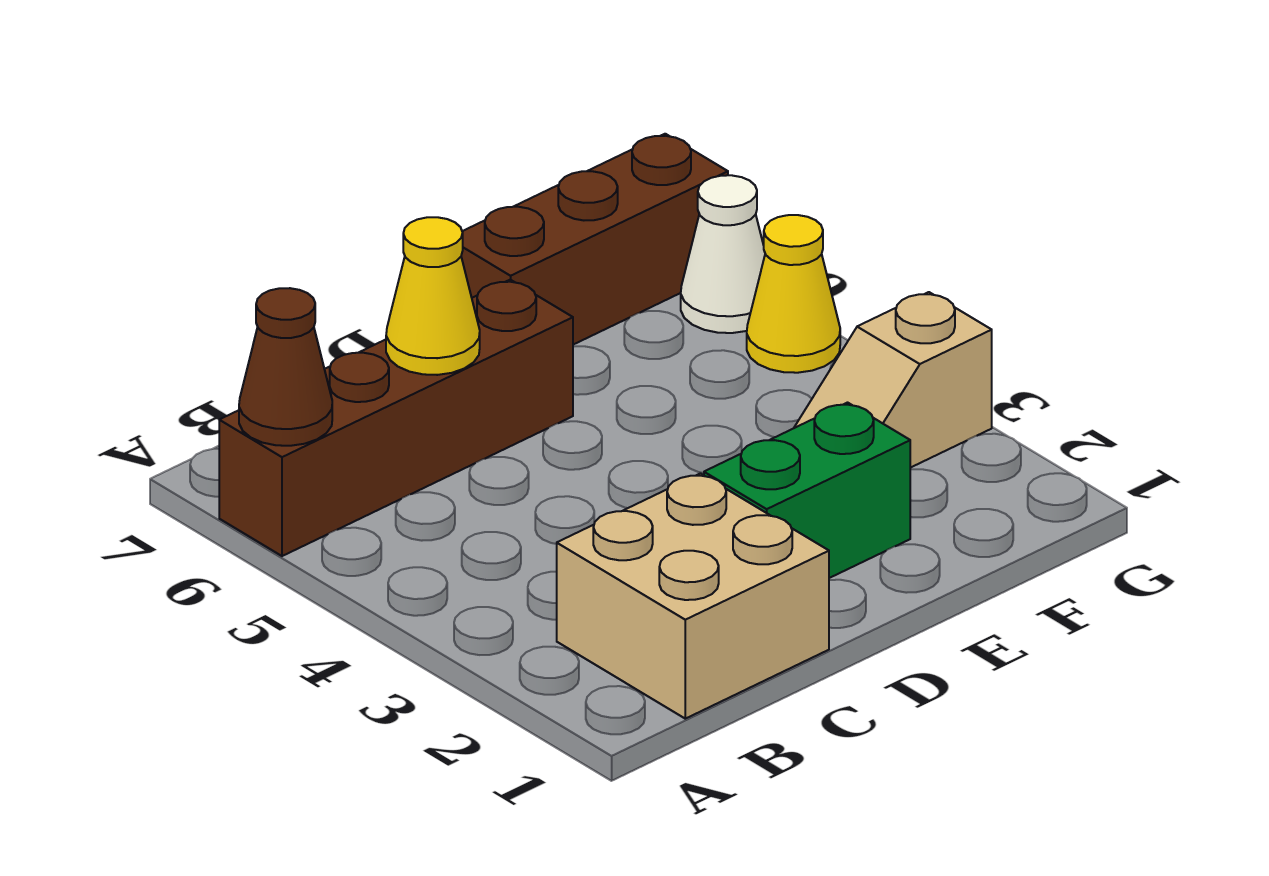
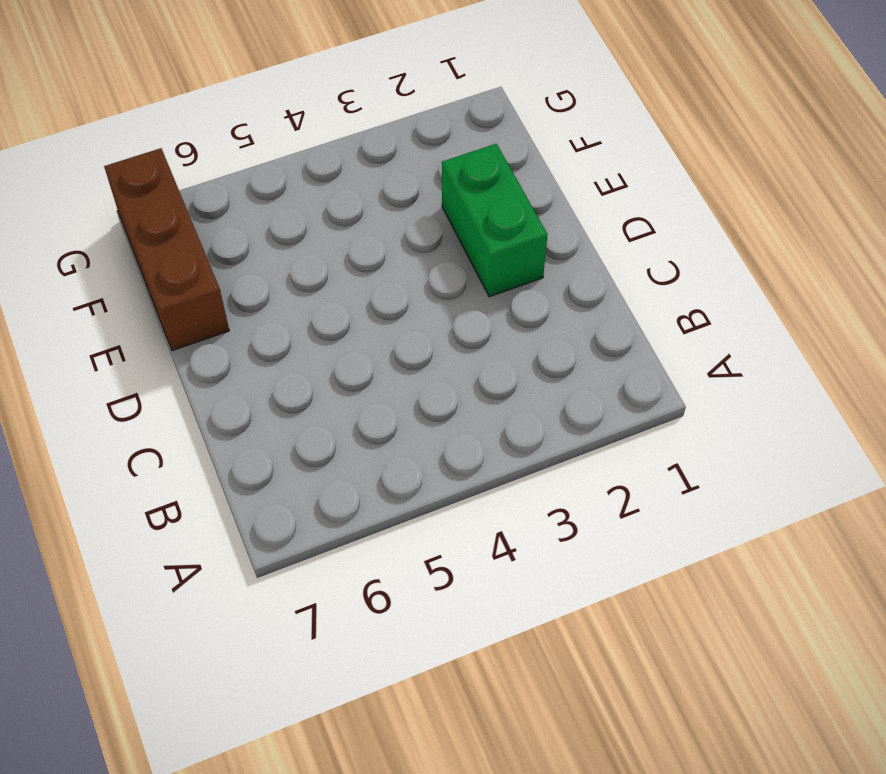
none -> brown 1x4 brick [219,280,573,556]
none -> tan 2x2 brick [557,473,829,719]

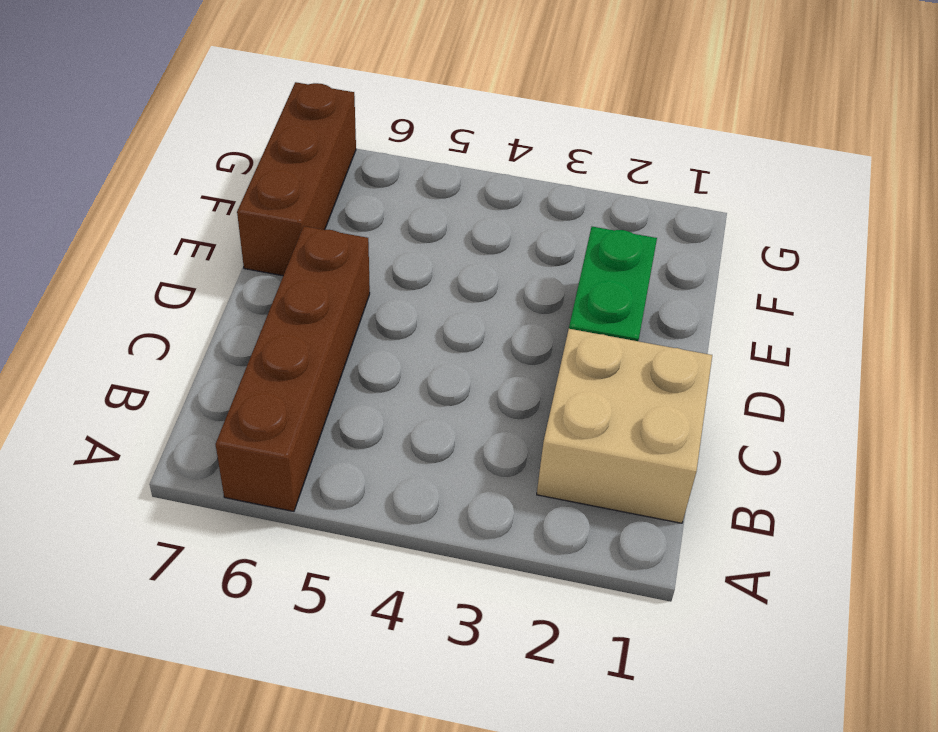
none -> tan 1x2 slope [794,292,992,468]
none -> yellow 1x1 cone [747,215,840,373]

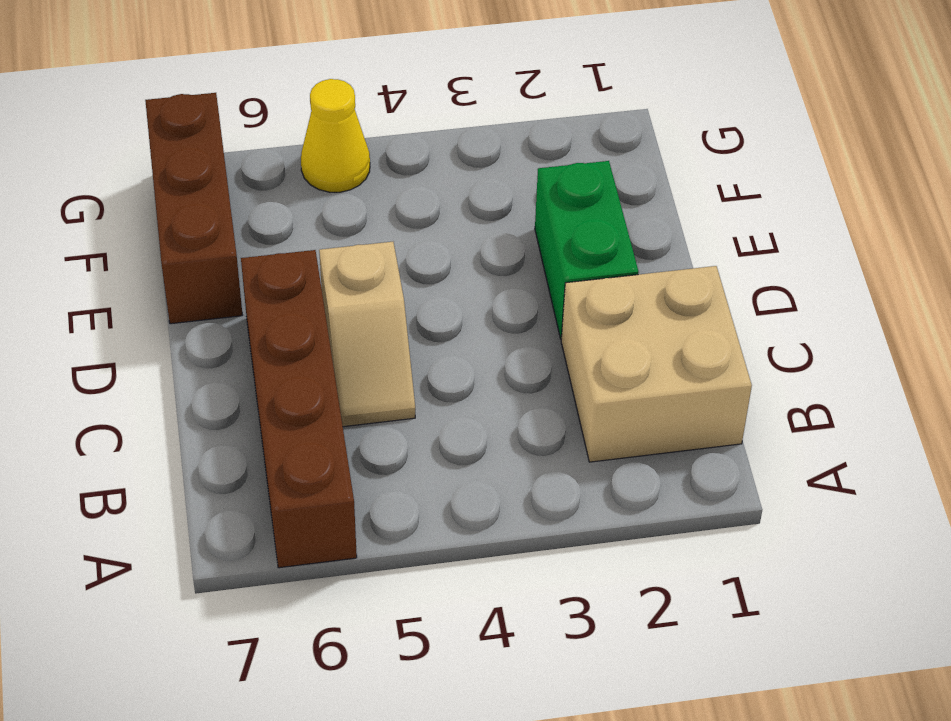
tan 1x2 slope [319,242,415,427] -> tan 1x2 slope moved to [794,292,992,468]
none -> white 1x1 cone [681,175,765,333]
none -> brown 1x1 cone [239,288,332,446]

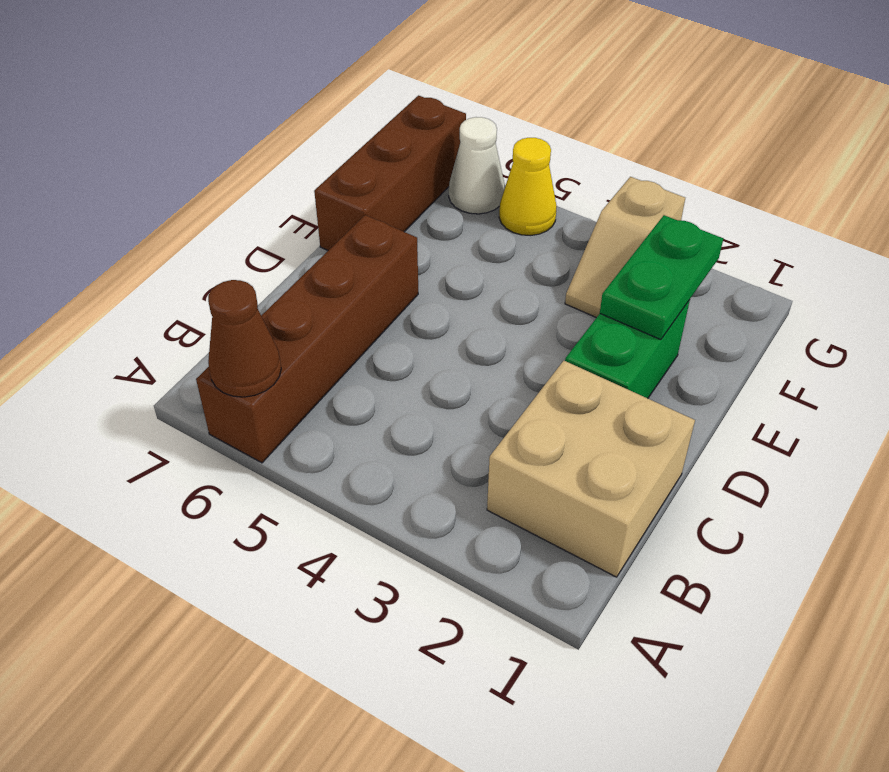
green 1x2 plate [600,215,723,340] -> none
none -> yellow 1x1 cone [386,217,480,375]

